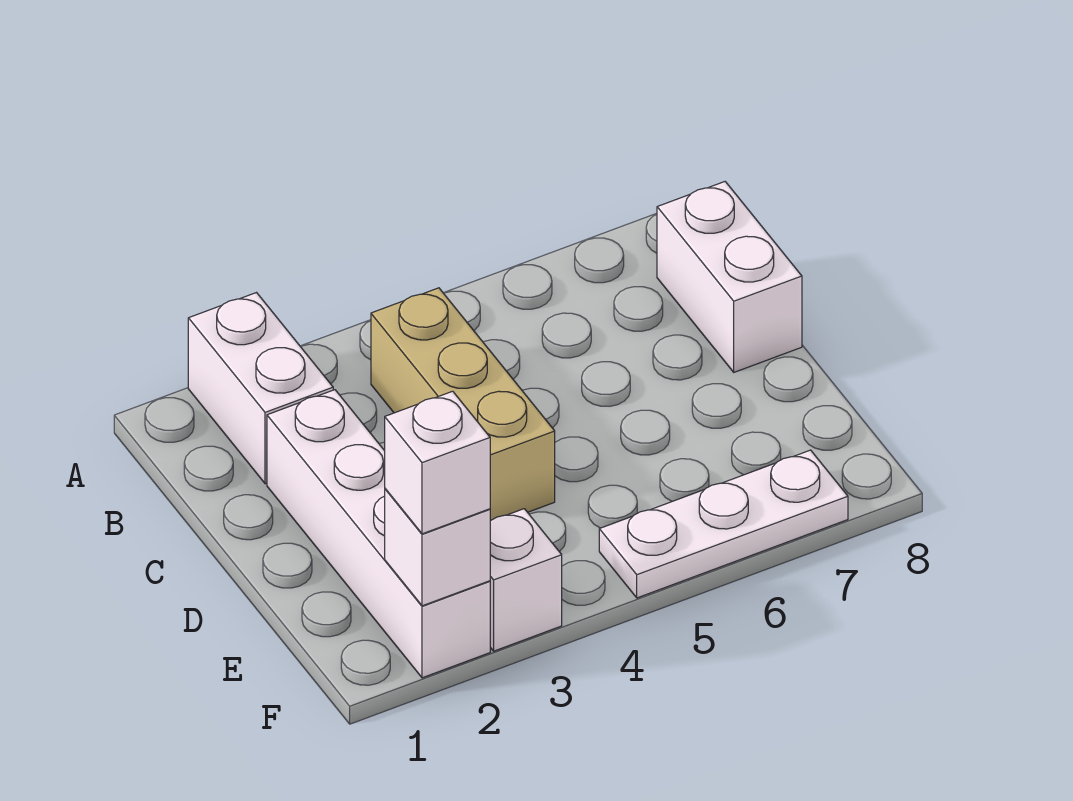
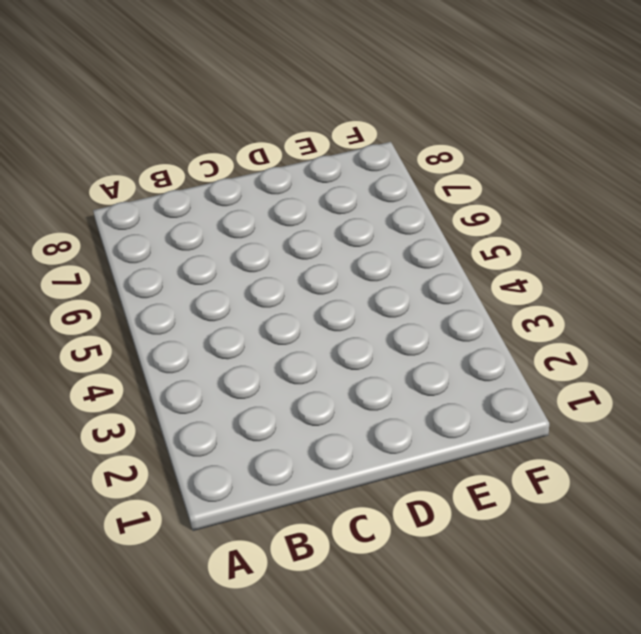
none -> white 1x2 brick [188,293,333,484]
none -> tan 1x3 brick [371,288,555,521]

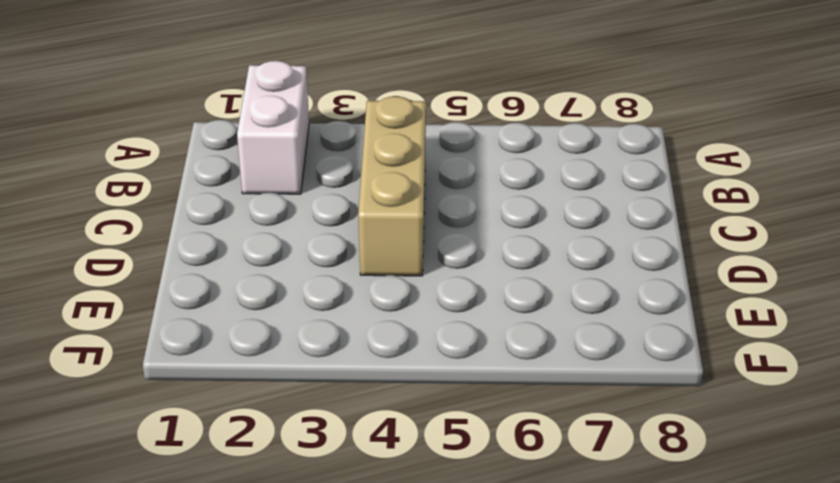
none -> white 1x2 brick [657,182,802,372]
none -> white 1x4 brick [267,390,490,678]

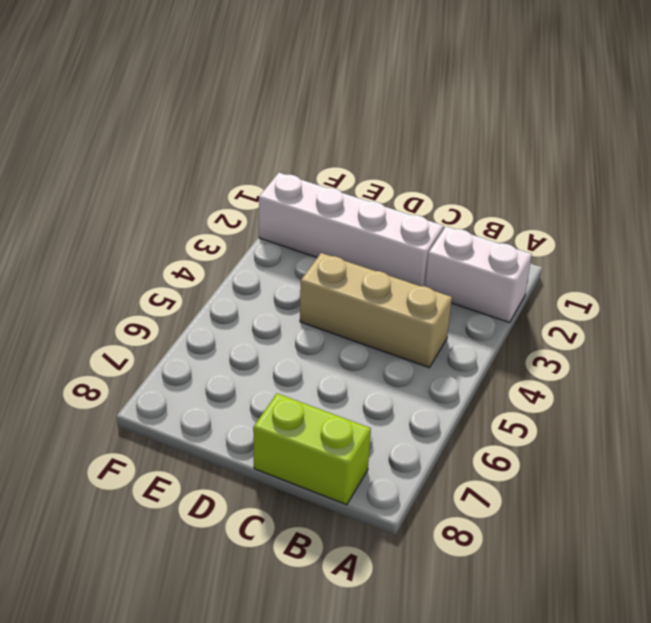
lime 1x2 brick [253,393,371,505] -> white 1x2 brick [657,182,802,372]
none -> white 1x1 brick [490,509,562,651]
none -> white 1x3 plate [599,450,848,598]

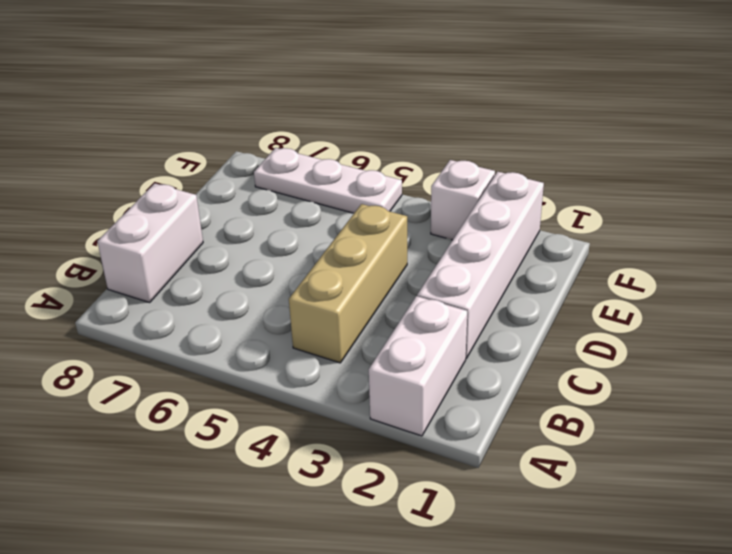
none -> white 1x1 brick [385,489,490,606]
none -> white 1x1 brick [385,391,490,534]

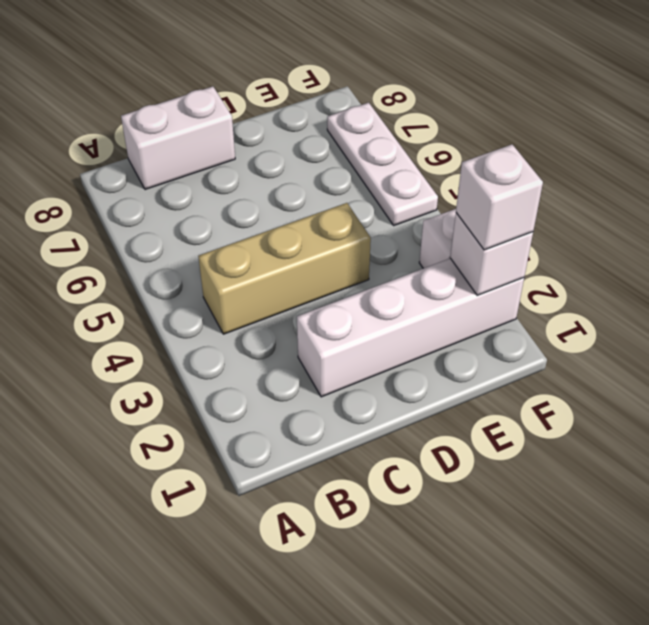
none -> white 1x2 brick [188,293,333,484]

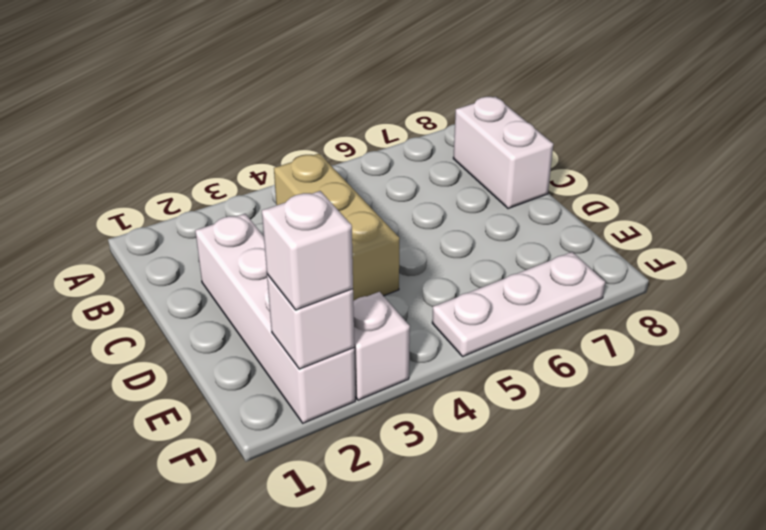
none -> white 1x2 brick [188,293,333,484]

